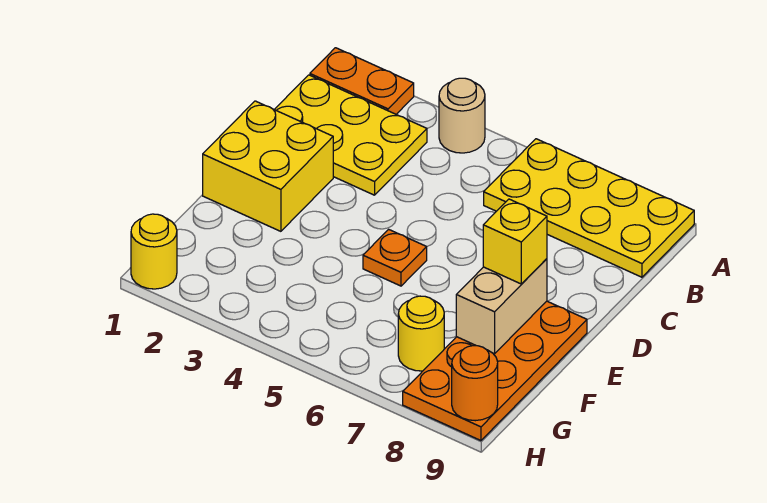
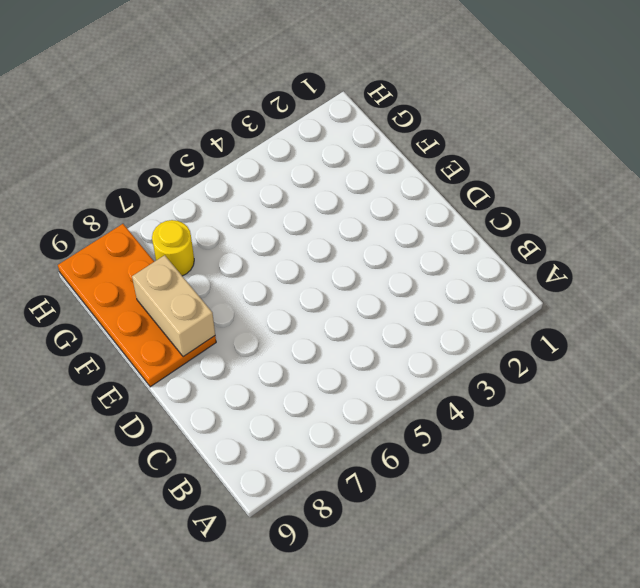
none -> orange 1x2 plate [310,48,414,114]
none -> tan 1x1 round brick [439,78,485,153]
none -> yellow 2x4 plate [484,139,694,277]

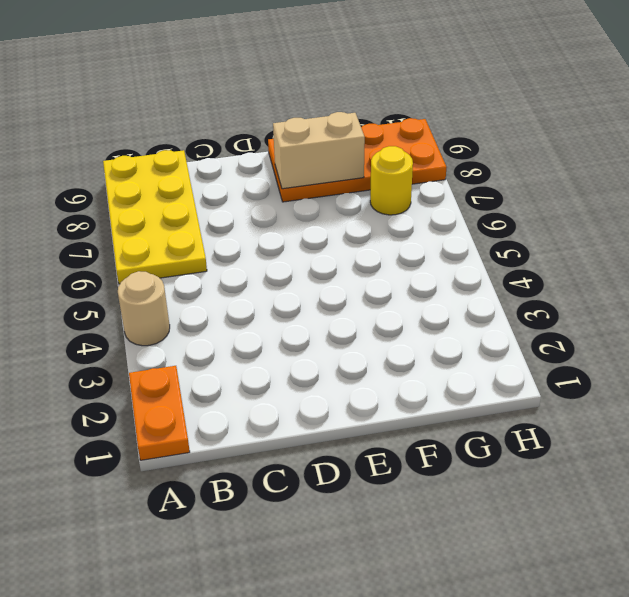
none -> yellow 2x3 plate [274,75,427,195]
none -> yellow 2x2 brick [203,101,333,231]
none -> orange 1x1 plate [363,229,427,286]

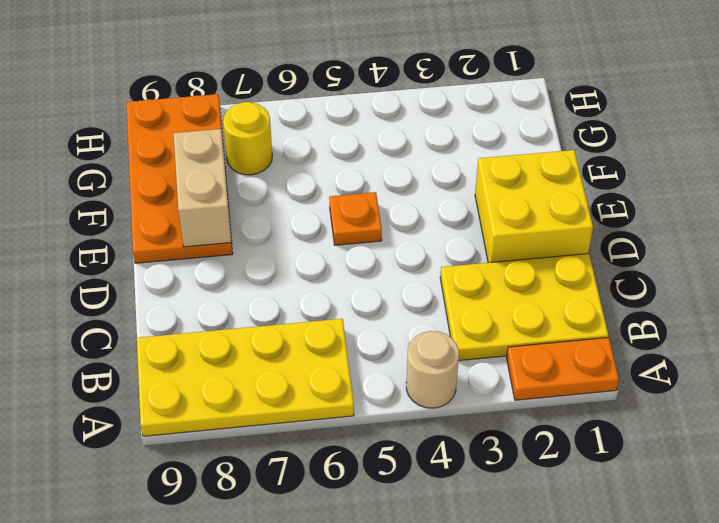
none -> yellow 1x1 round brick [131,214,177,289]
none -> orange 1x1 round brick [452,346,498,421]
none -> yellow 1x1 brick [483,199,547,284]

